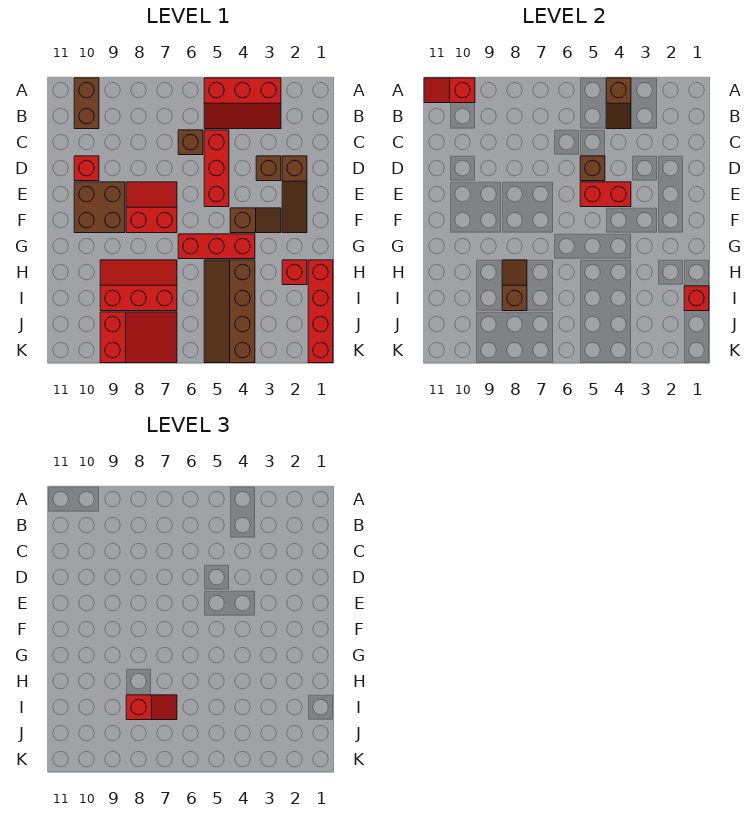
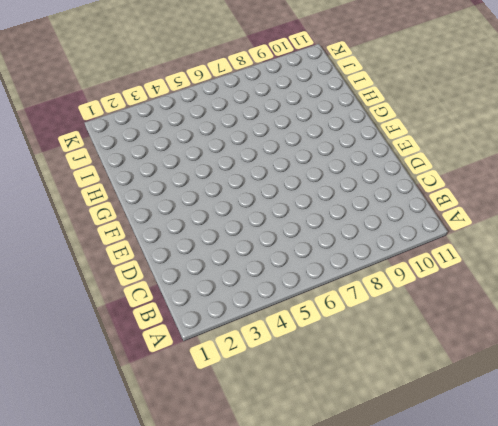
none -> red 2x3 slope [204,78,281,129]
none -> brown 1x2 brick [74,78,99,129]
none -> red 1x3 brick [204,130,229,207]

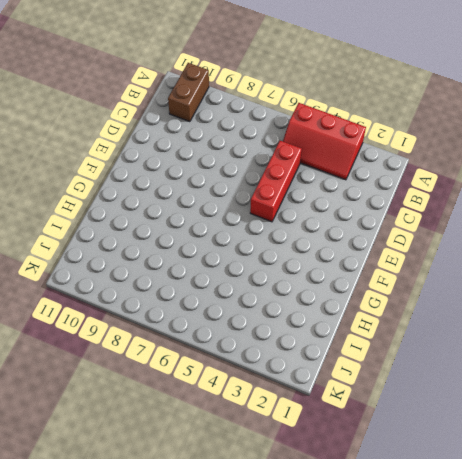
none -> brown 1x1 brick [178,130,203,155]
none -> brown 1x3 slope [282,156,307,233]
none -> brown 1x1 brick [256,156,281,181]

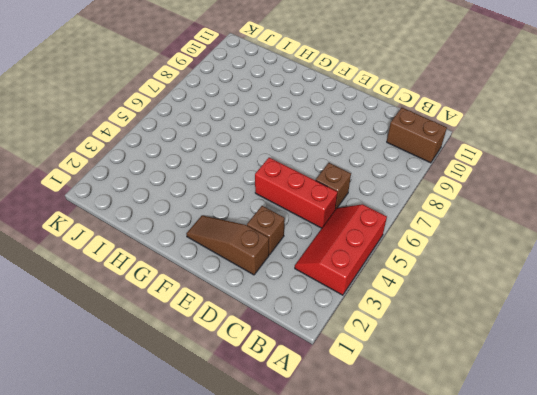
none -> red 1x1 brick [74,156,99,181]
none -> red 2x2 slope [126,182,177,233]
none -> brown 2x2 brick [74,182,125,233]

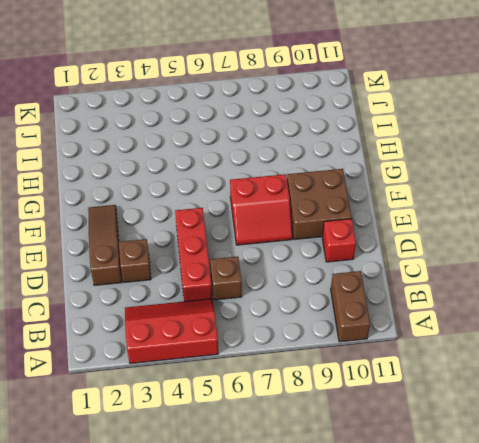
none -> brown 1x2 slope [230,208,281,233]
none -> red 1x3 brick [178,234,255,259]
none -> red 1x4 brick [308,260,333,363]

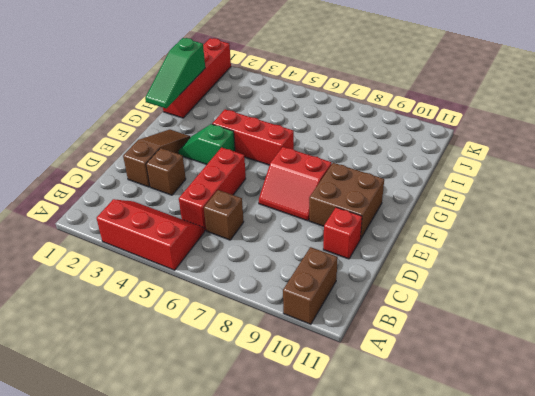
green 1x2 slope [179,124,235,165] -> brown 1x2 slope [230,208,281,233]
green 1x3 slope [145,38,205,108] -> red 1x1 brick [684,286,709,311]
none -> red 1x1 brick [282,260,307,285]
none -> brown 2x4 slope [204,260,255,363]
none -> red 2x3 slope [100,260,177,311]

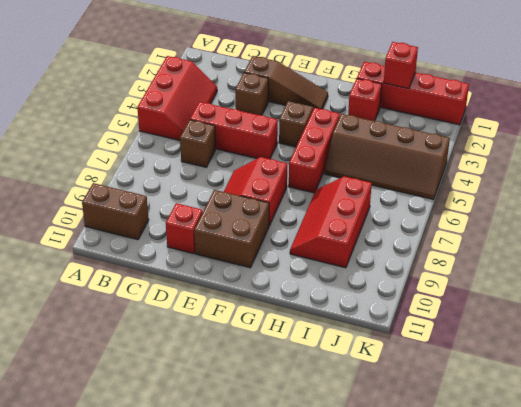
none -> red 2x3 slope [100,312,177,363]
none -> brown 1x2 slope [606,78,631,129]
none -> red 1x2 slope [424,78,475,103]

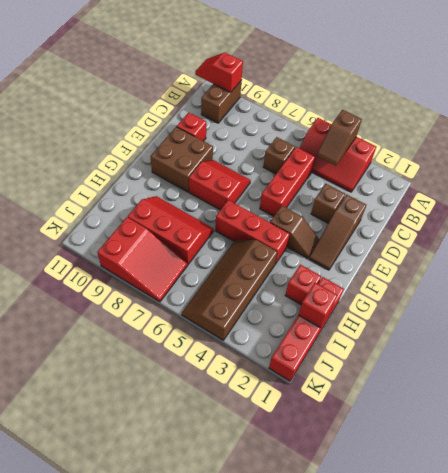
none -> brown 1x1 brick [580,156,605,181]
none -> red 1x2 brick [580,182,631,207]
none -> brown 1x2 slope [502,260,527,311]

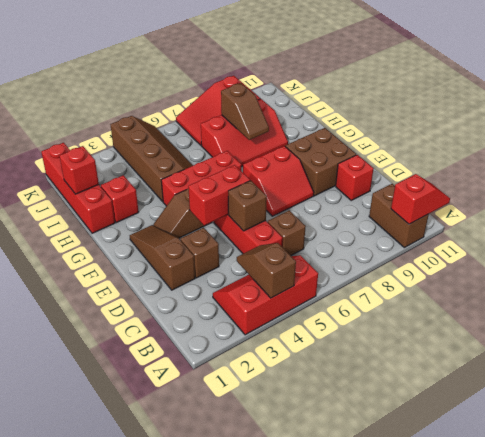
none -> red 1x2 slope [126,695,177,720]

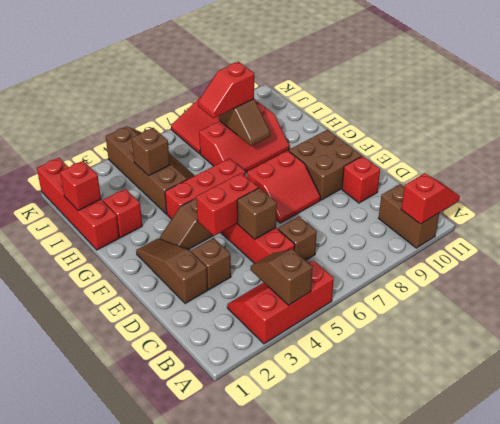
brown 1x1 brick [132,128,170,176] -> none

